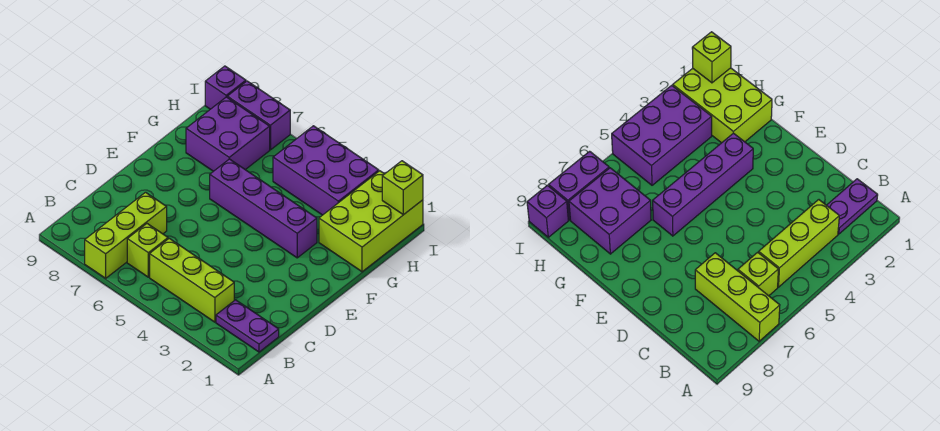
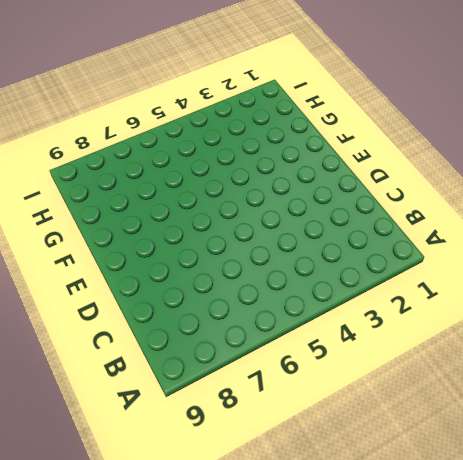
none -> lime 1x3 brick [85,192,167,278]
none -> purple 1x2 plate [216,300,279,352]

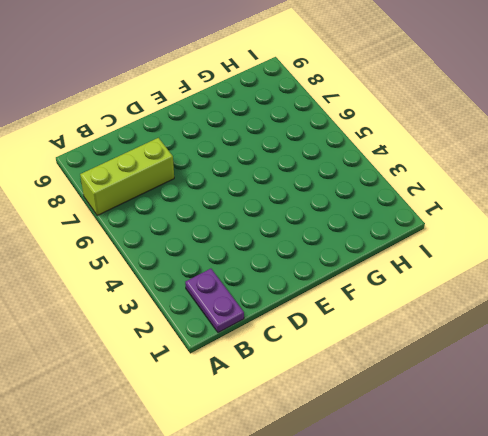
none -> lime 1x3 brick [150,238,234,322]
none -> lime 1x1 brick [127,224,168,277]

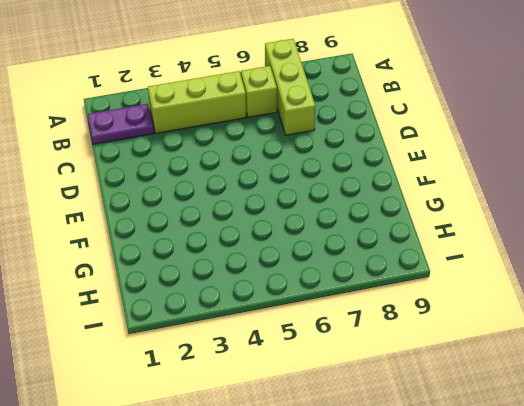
none -> purple 1x4 brick [210,159,317,258]
none -> lime 2x3 brick [319,171,423,272]

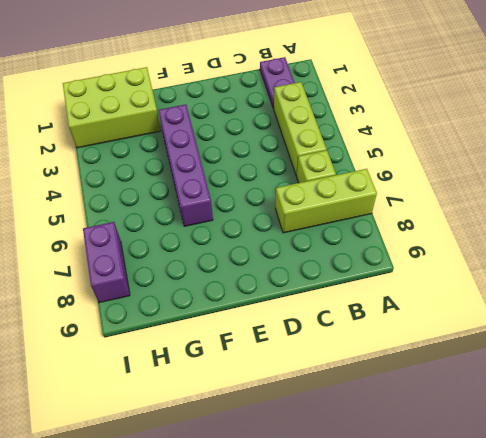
none -> purple 2x2 brick [186,97,270,171]
none -> purple 2x3 brick [273,126,379,215]

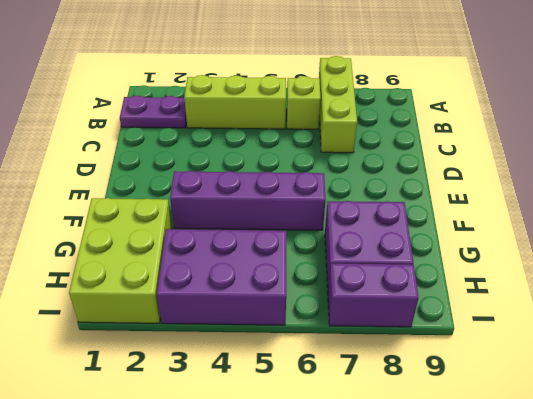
none -> purple 1x1 brick [205,66,246,109]
none -> lime 1x1 brick [382,161,423,215]

